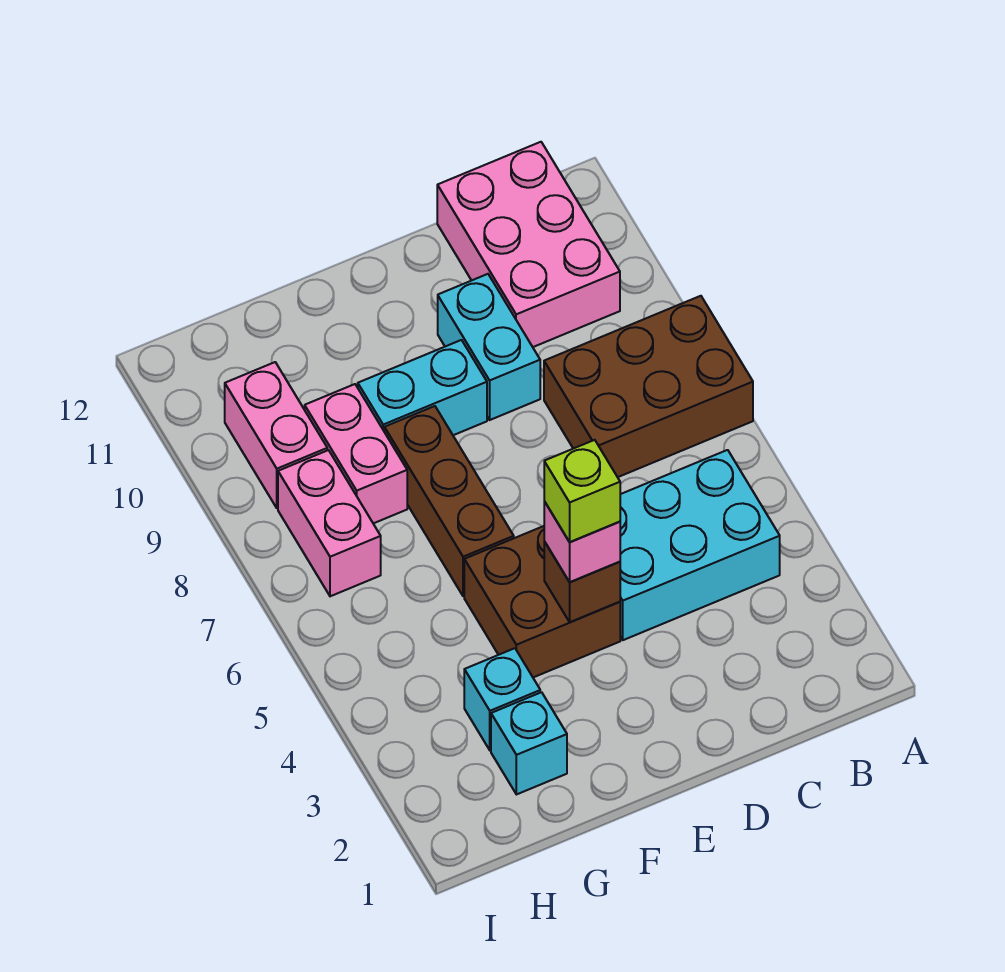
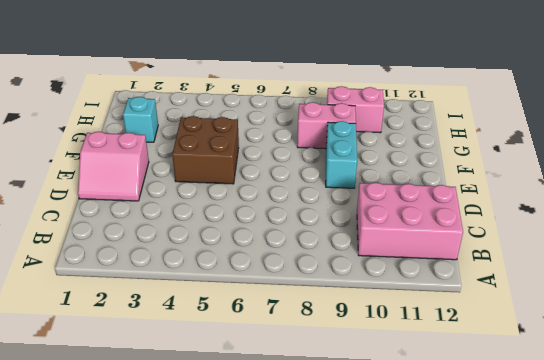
pink 2x2 slope [78,132,149,201] -> none
none -> brown 2x3 brick [544,296,753,477]
none -> cyan 2x3 brick [620,450,780,640]
none -> cyan 1x2 brick [438,274,540,420]

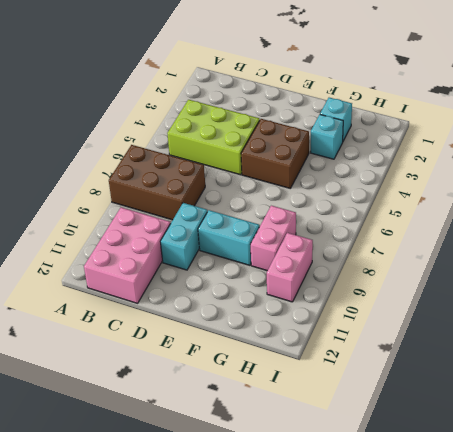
lime 2x3 brick [167,100,260,175] -> cyan 2x3 brick [620,450,780,640]
none -> brown 1x3 brick [384,406,514,596]
none -> pink 1x2 brick [278,450,381,596]
none -> brown 1x1 brick [544,542,620,622]

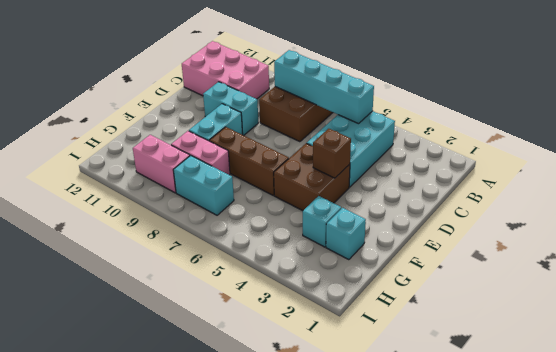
cyan 1x4 brick [274,50,374,124] -> none
cyan 1x2 brick [173,155,234,215] -> pink 1x2 brick [278,450,381,596]
none -> pink 1x1 brick [544,501,620,582]
none -> lime 1x1 brick [544,440,620,542]

